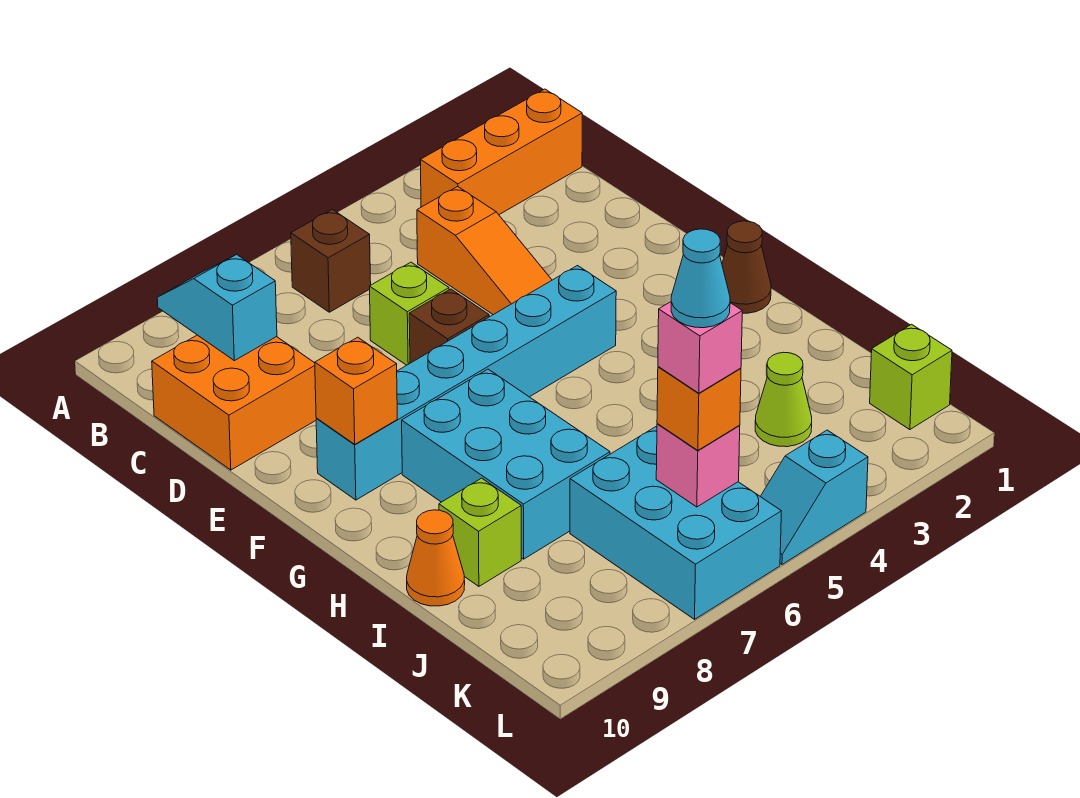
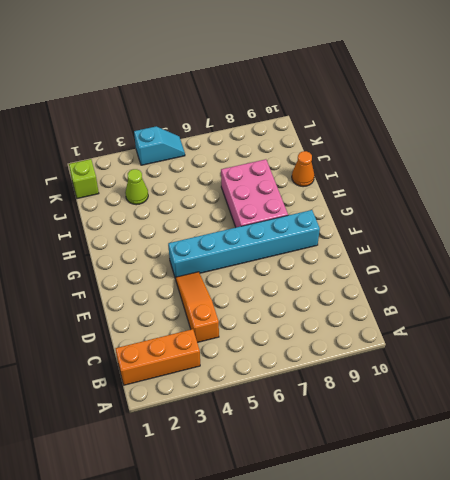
pink 2x3 brick [221,159,288,227] -> cyan 2x3 brick [402,369,610,559]
none -> brown 1x1 brick [291,209,371,312]
none -> orange 2x2 brick [152,335,317,470]
none -> lime 1x1 brick [369,262,449,365]

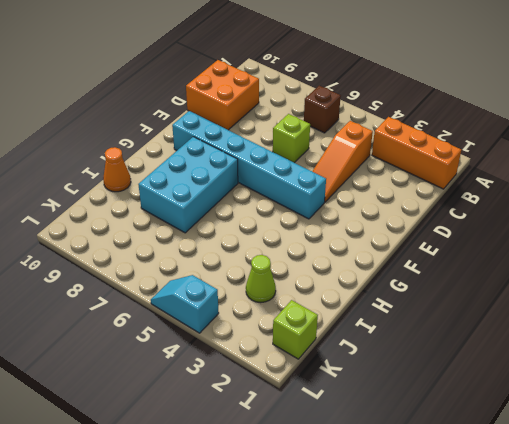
none -> brown 1x1 brick [409,289,489,363]
none -> brown 1x1 cone [722,221,771,313]
none -> lime 1x1 brick [439,478,521,586]

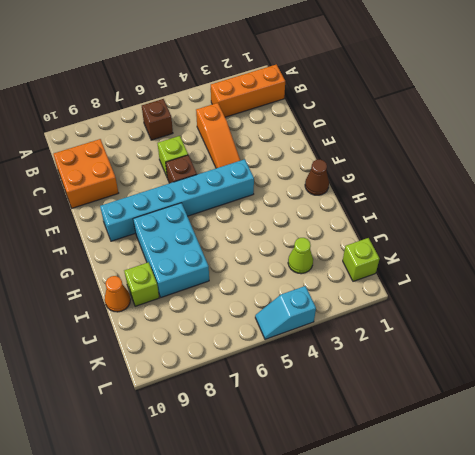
none -> cyan 2x3 brick [570,427,781,619]
none -> cyan 1x2 slope [157,254,277,361]
none -> orange 1x1 brick [315,337,397,444]

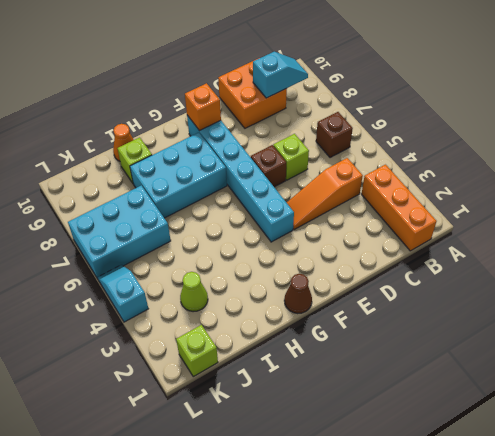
none -> pink 1x1 brick [656,424,740,507]
none -> orange 1x1 brick [657,367,741,450]
none -> pink 1x1 brick [658,302,742,393]

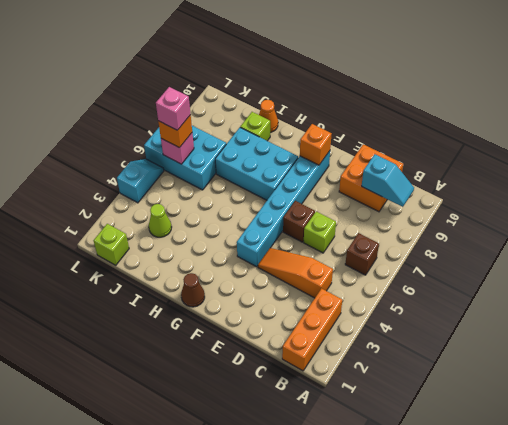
none -> cyan 1x1 cone [671,229,730,328]

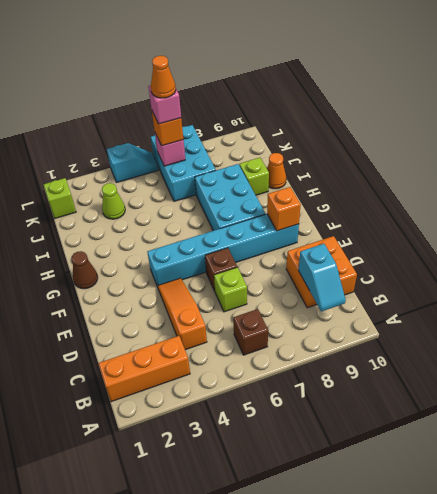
orange 1x1 cone [151,56,176,98] -> cyan 1x1 cone [671,229,730,328]

